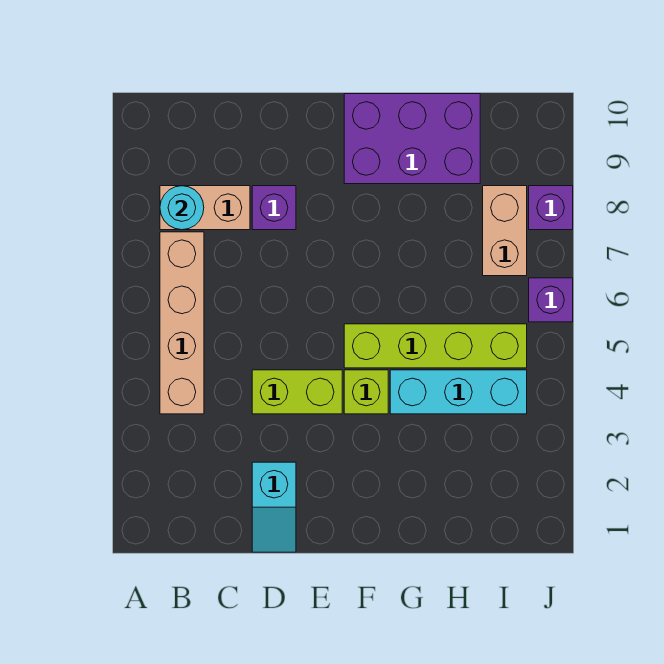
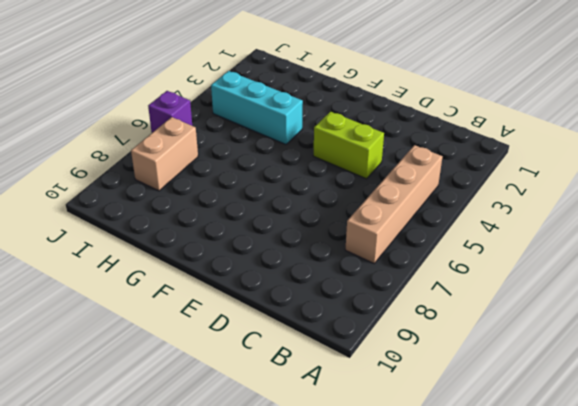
none -> tan 1x2 brick [160,186,250,230]
none -> cyan 1x2 slope [252,462,296,552]
none -> purple 1x1 brick [252,186,296,230]

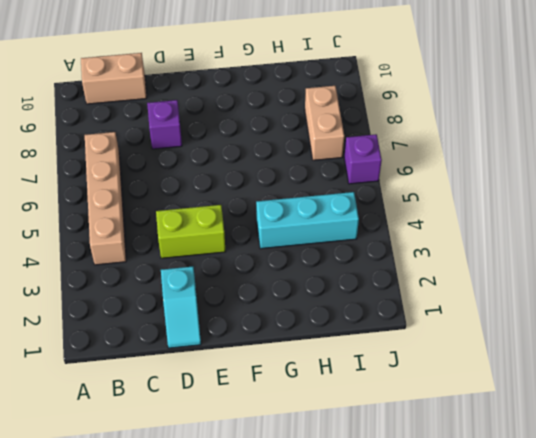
tan 1x2 brick [81,53,147,104] -> tan 1x2 brick moved to [160,186,250,230]
none -> lime 1x1 brick [344,370,388,414]
none -> lime 1x4 brick [344,324,527,368]
none -> purple 2x3 brick [344,94,480,184]

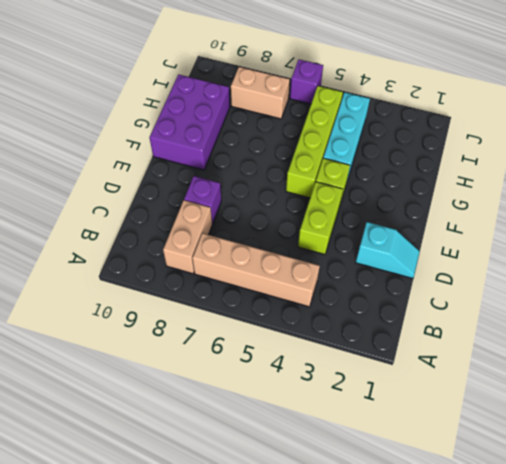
none -> purple 1x1 brick [529,186,573,230]
none -> cyan 1x1 round brick [160,186,204,230]

